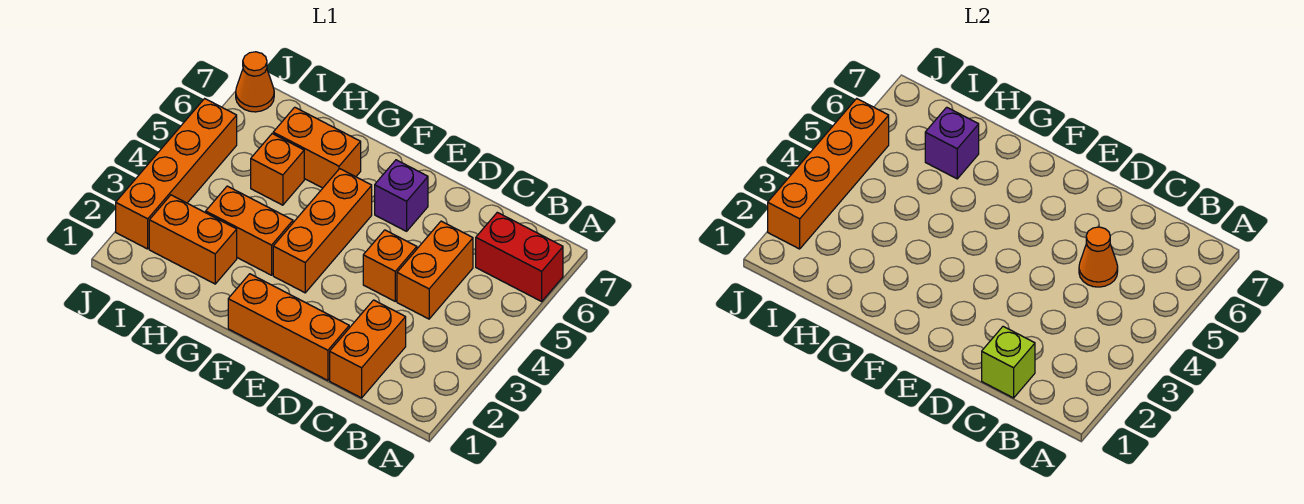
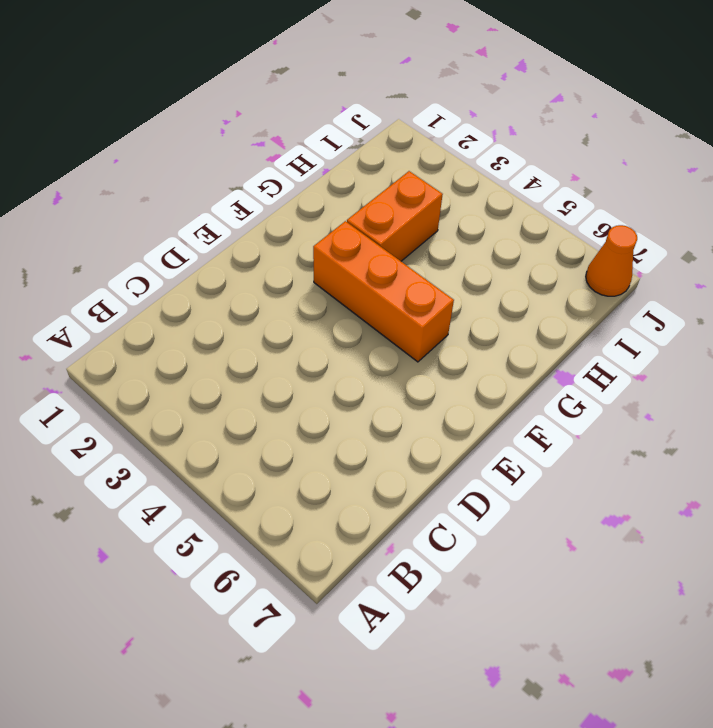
none -> red 1x2 brick [476,212,563,301]
none -> orange 1x2 brick [330,300,406,398]
none -> orange 1x2 brick [397,221,473,319]

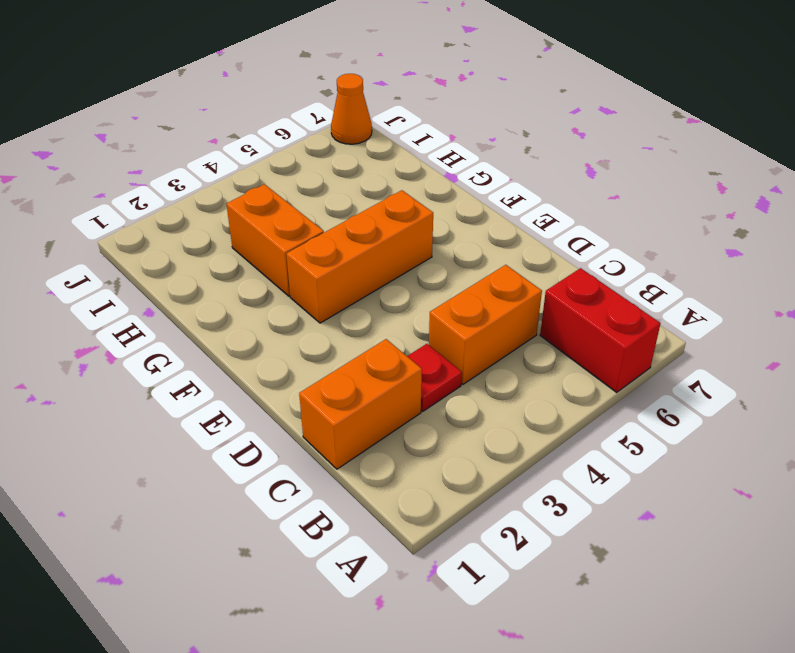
red 1x1 plate [407,344,462,411] -> none
none -> orange 1x3 brick [228,274,349,380]
none -> orange 1x1 brick [363,230,417,301]
none -> purple 1x1 brick [375,160,428,231]

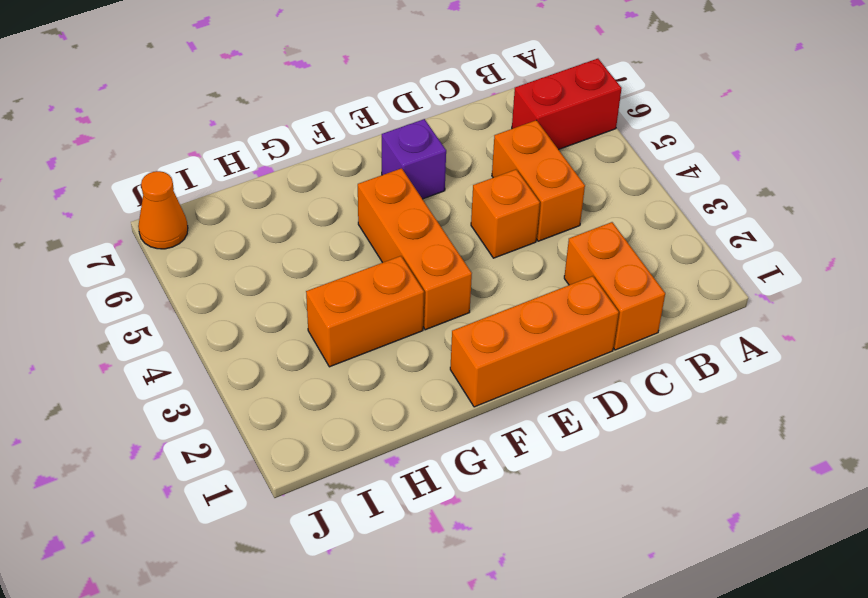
none -> orange 1x2 brick [273,107,361,188]
none -> orange 1x2 brick [149,195,237,284]
none -> orange 1x1 brick [251,134,304,205]

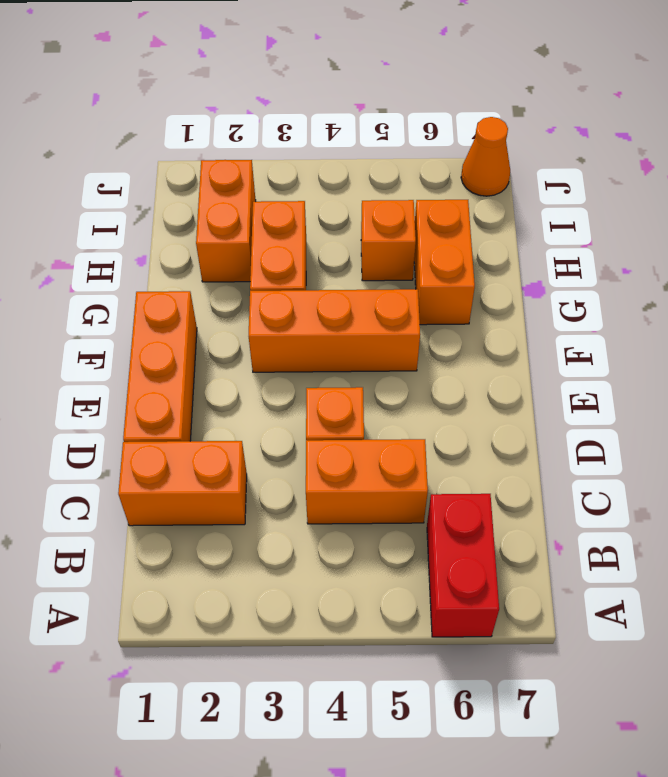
none -> purple 1x1 brick [375,160,428,231]
none -> orange 1x4 brick [116,99,237,249]
none -> lime 1x1 brick [982,326,1035,398]

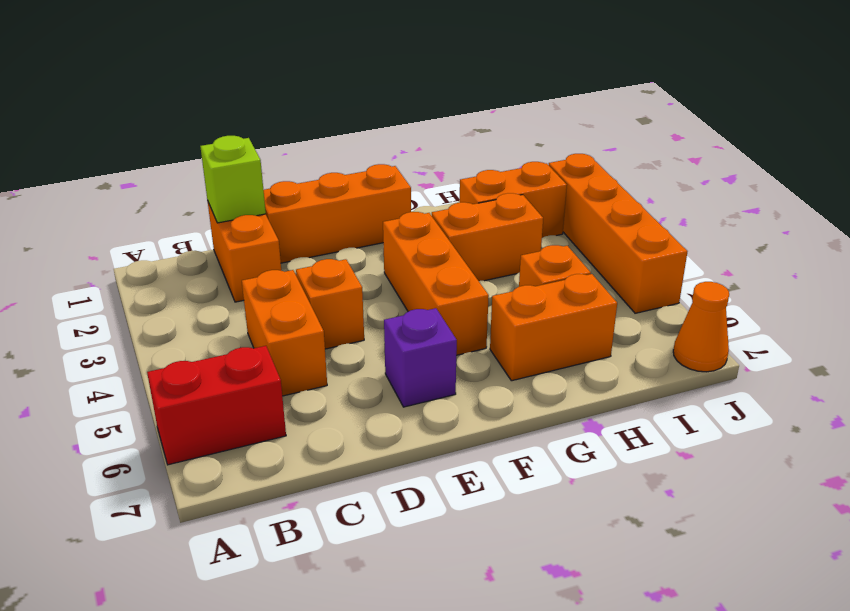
none -> orange 1x1 cone [1079,227,1118,287]
none -> purple 1x1 brick [925,107,979,179]
none -> orange 1x4 brick [768,99,889,249]

